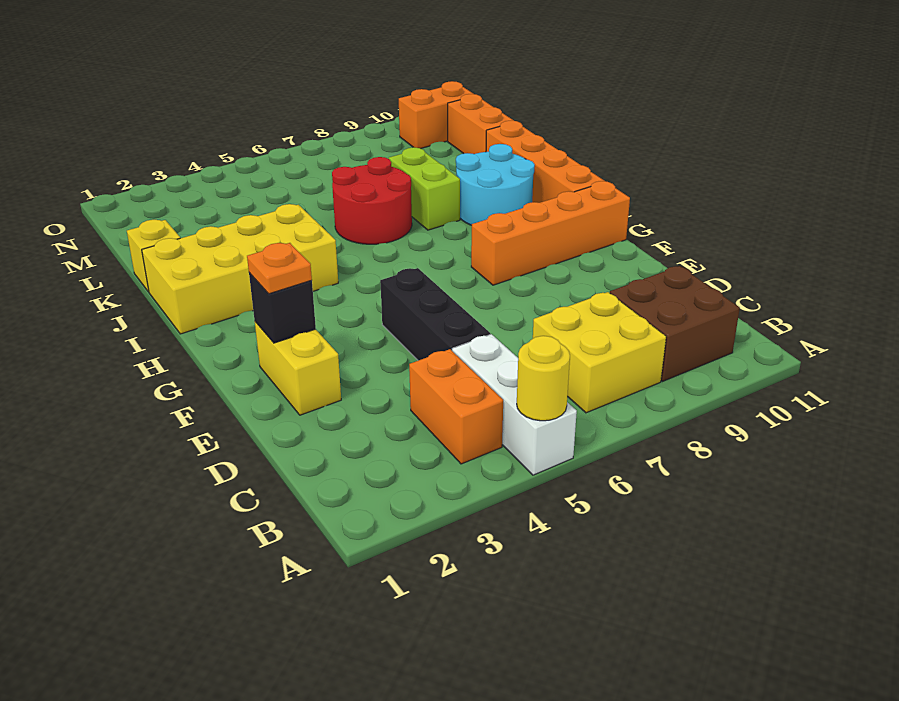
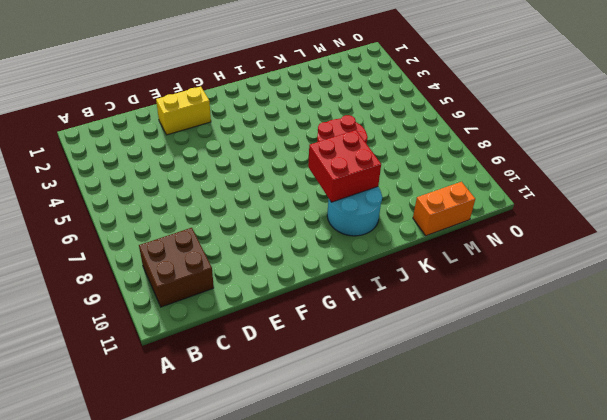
red 2x2 brick [308,130,381,202] -> none
none -> white 1x3 brick [452,334,577,475]
none -> orange 1x2 brick [409,349,503,464]
none -> yellow 2x2 brick [533,292,666,413]

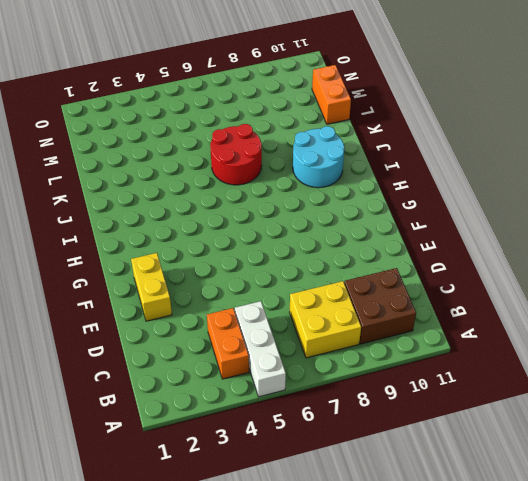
none -> black 1x3 brick [380,268,490,361]
none -> orange 1x4 brick [471,181,630,285]
none -> orange 1x4 brick [486,121,604,203]

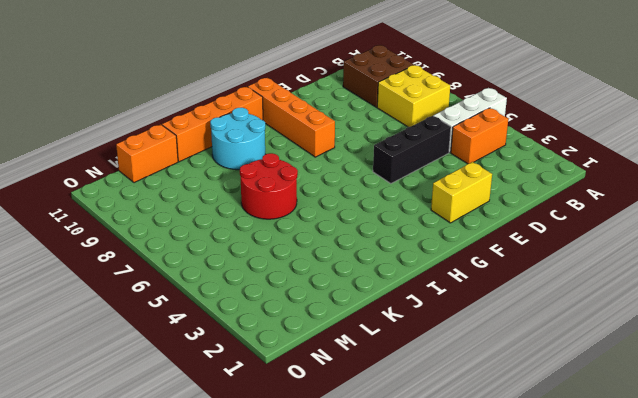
none -> yellow 2x4 brick [142,204,338,334]
none -> lime 1x2 brick [389,147,460,230]
none -> yellow 1x1 brick [127,220,180,292]

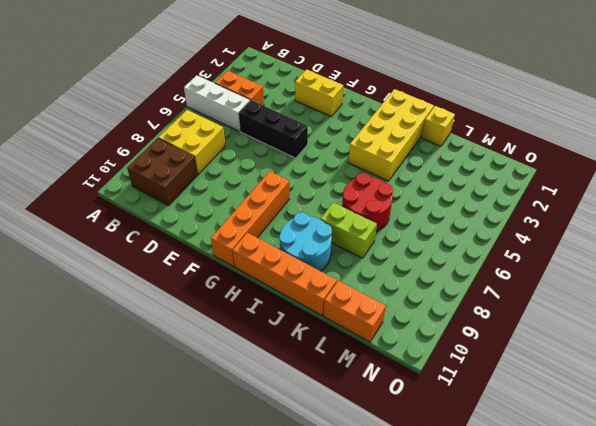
none -> orange 1x2 brick [399,81,473,149]
none -> yellow 1x1 round brick [517,336,570,421]
none -> black 1x1 brick [249,273,316,343]

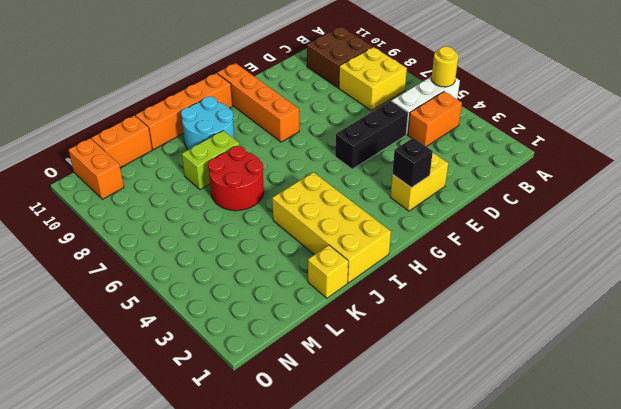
none -> orange 1x1 plate [247,243,312,294]

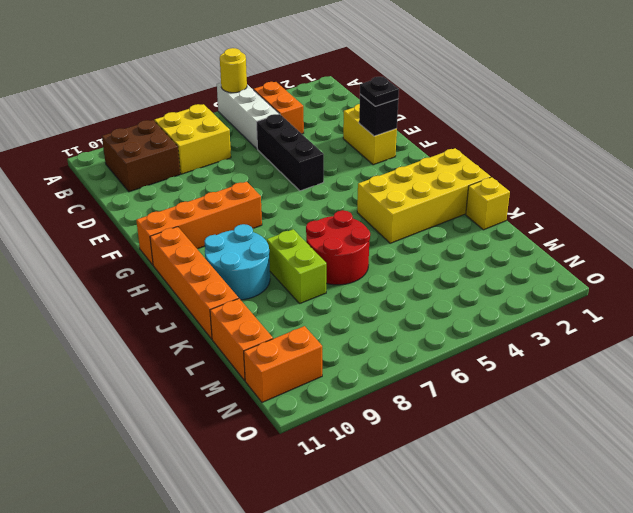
black 1x1 plate [360,77,399,106] -> orange 1x1 plate [247,243,312,294]

